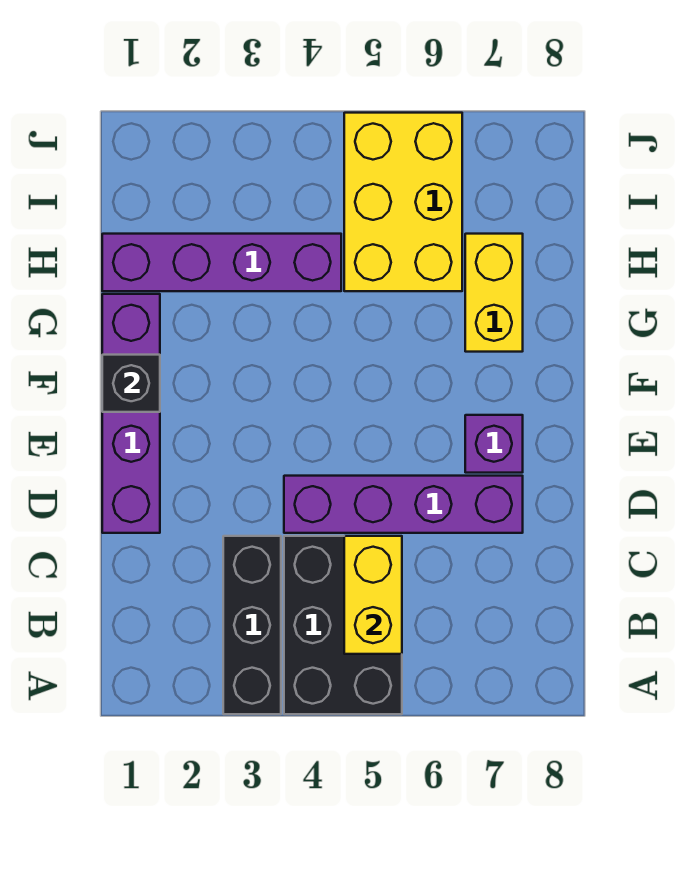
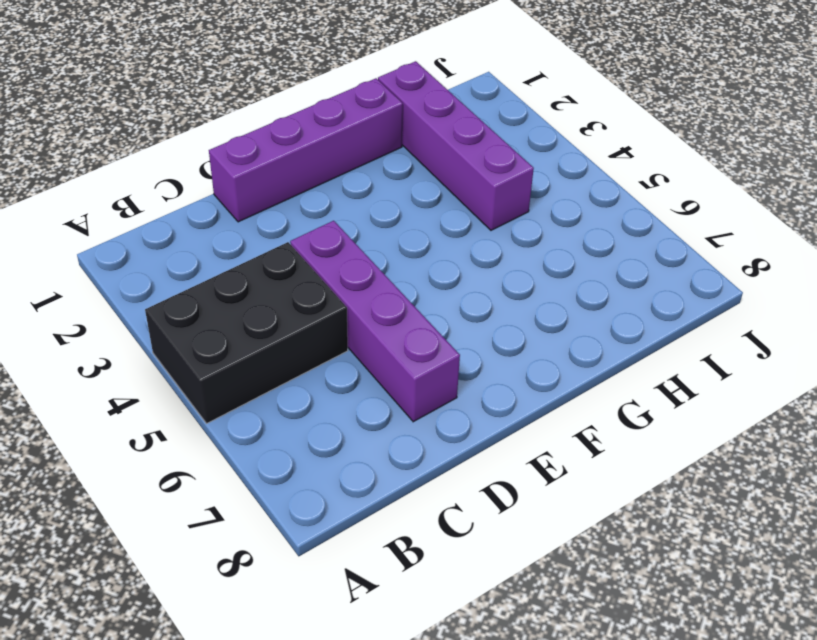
none -> black 1x3 brick [223,536,281,714]
none -> purple 1x1 brick [465,415,523,473]

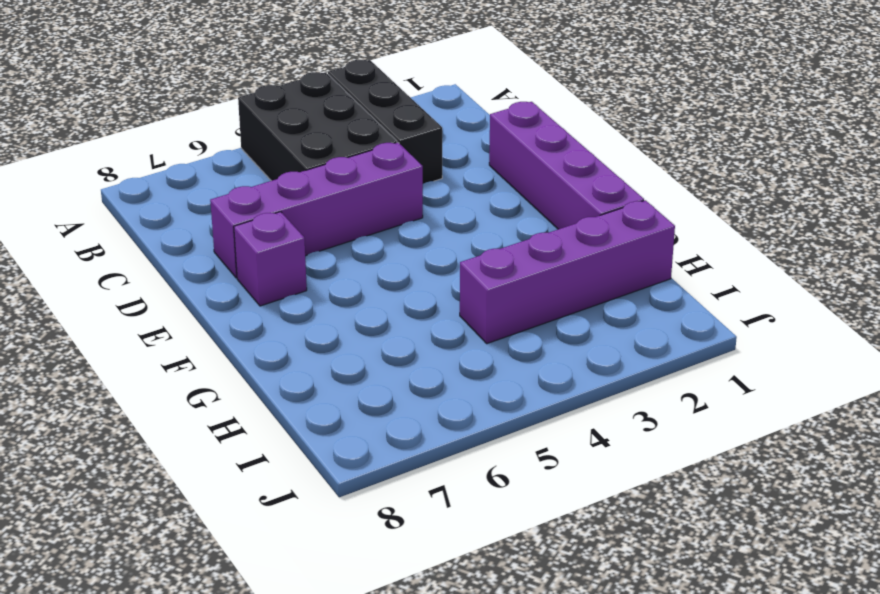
none -> yellow 1x2 brick [465,234,523,352]
none -> yellow 2x3 brick [344,113,462,291]

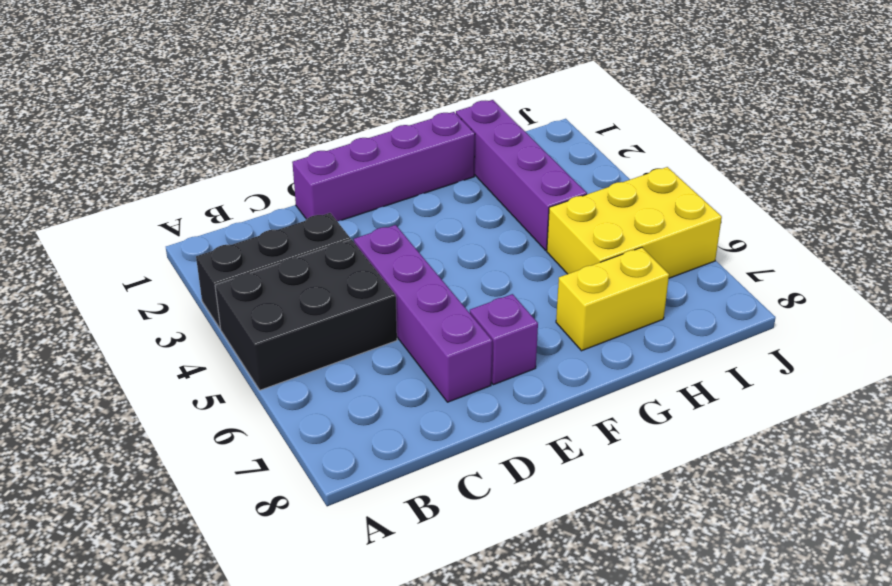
none -> yellow 1x2 brick [344,536,402,654]
none -> black 1x1 brick [102,355,160,412]

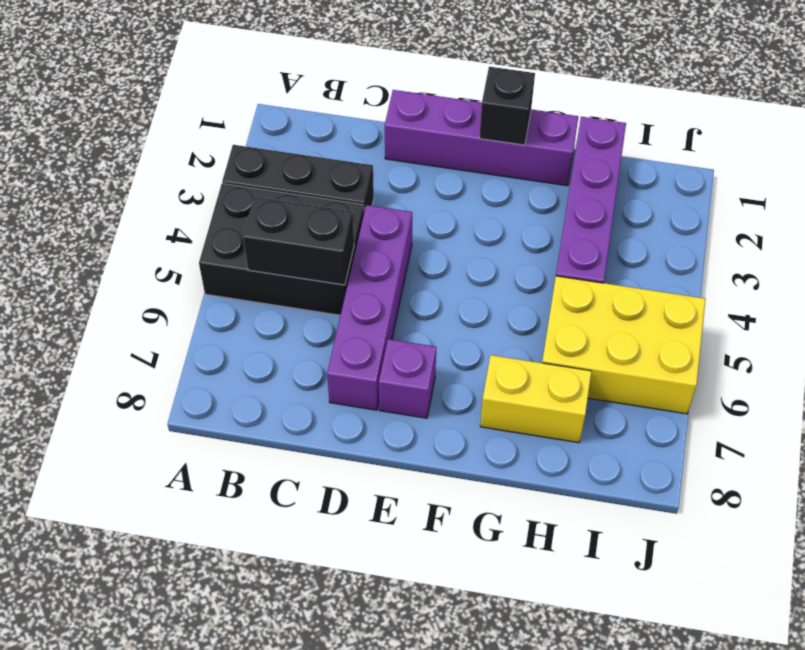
black 1x2 brick [243,197,354,285] -> yellow 1x2 brick [344,536,402,654]

